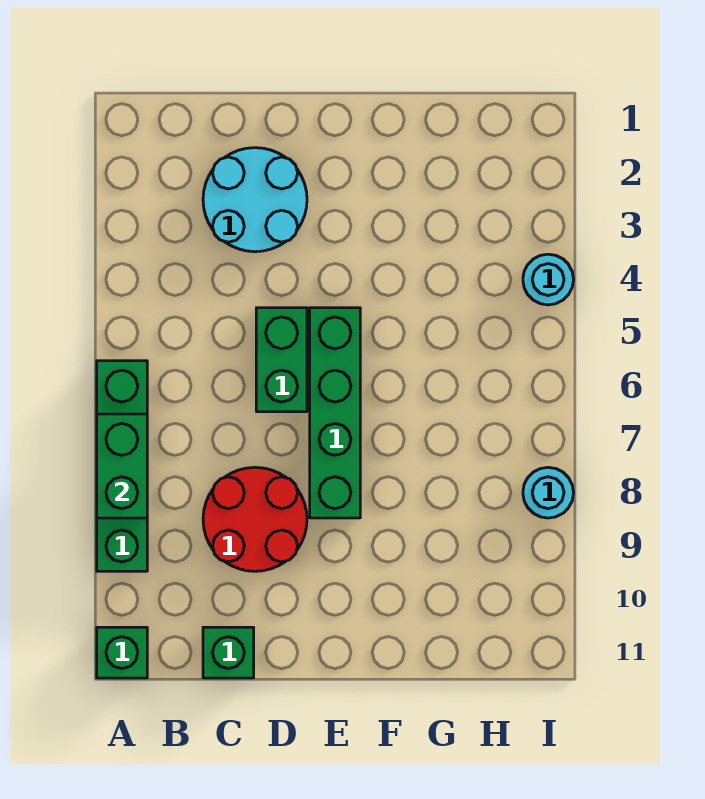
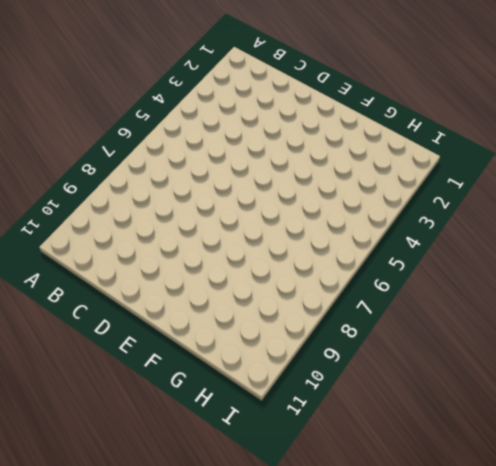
none -> green 1x4 brick [97,361,147,571]
none -> green 1x1 brick [97,627,147,678]

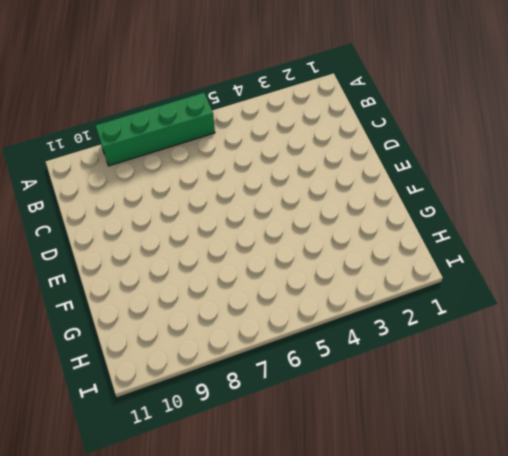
none -> green 1x1 brick [97,627,147,678]
none -> cyan 2x2 round brick [203,148,307,252]

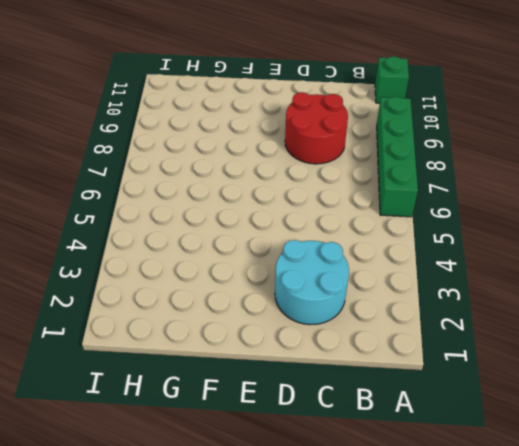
none -> green 1x1 brick [203,627,254,678]
none -> green 1x2 brick [256,308,307,412]

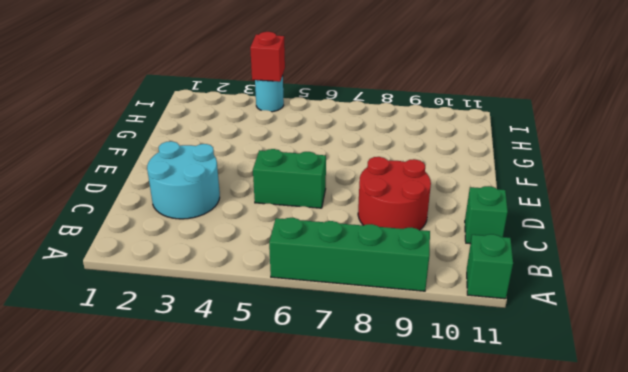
red 1x1 brick [250,32,285,82] -> none
none -> green 1x4 brick [310,308,360,518]
none -> cyan 1x1 round brick [523,467,574,518]

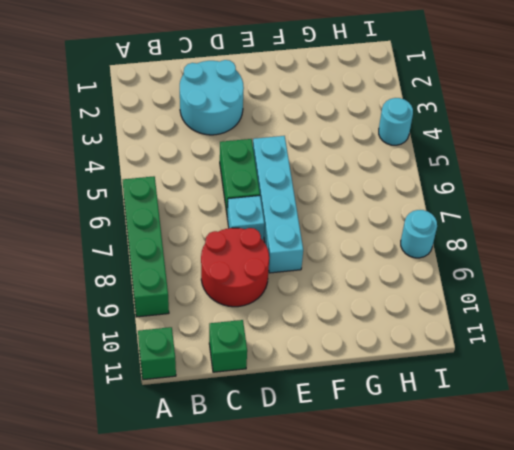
cyan 1x1 brick [227,196,264,240] -> none
cyan 1x4 brick [253,136,303,273] -> green 1x4 brick [310,308,360,518]
none -> green 1x2 brick [97,414,147,518]

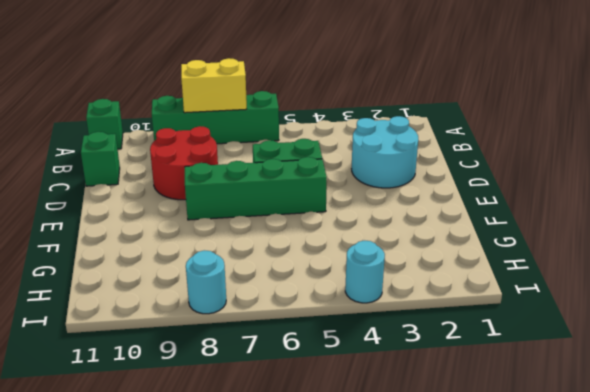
yellow 1x2 brick [181,58,247,113] -> green 1x2 brick [97,414,147,518]

